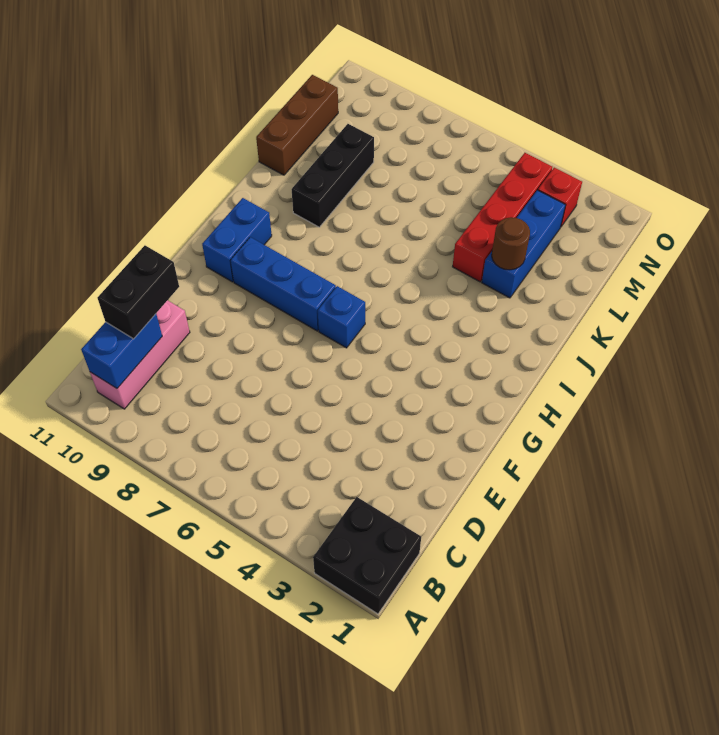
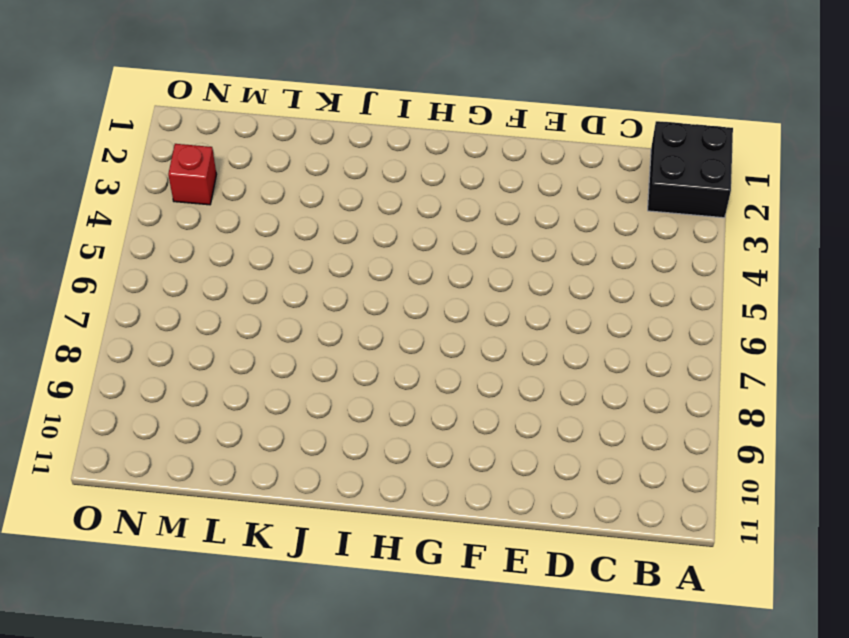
none -> pink 1x3 brick [90,300,190,409]
none -> blue 1x1 brick [318,286,365,348]
none -> blue 1x3 brick [230,237,336,331]

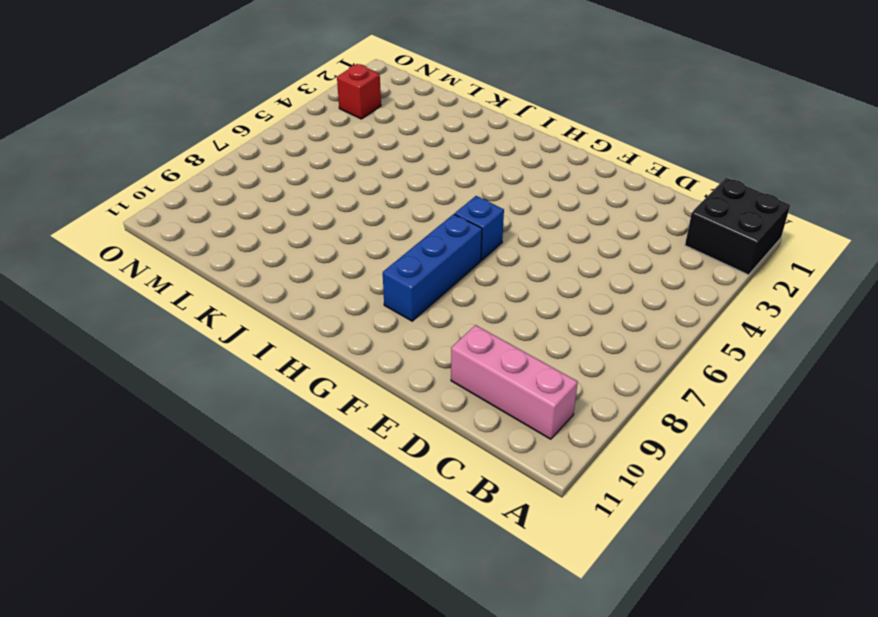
none -> blue 1x2 brick [202,198,272,282]
none -> black 1x3 brick [292,124,374,227]
none -> blue 1x3 brick [482,190,566,298]

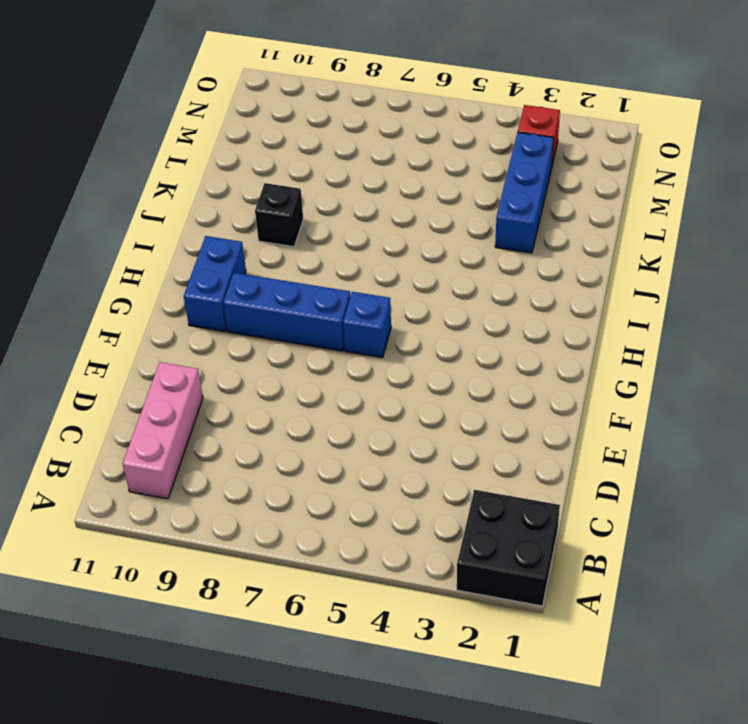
black 1x1 brick [255,183,303,247] -> black 1x3 brick [292,124,374,227]
none -> red 1x4 brick [453,153,552,282]
none -> brown 1x3 brick [256,75,338,175]
none -> blue 1x2 brick [81,314,162,388]

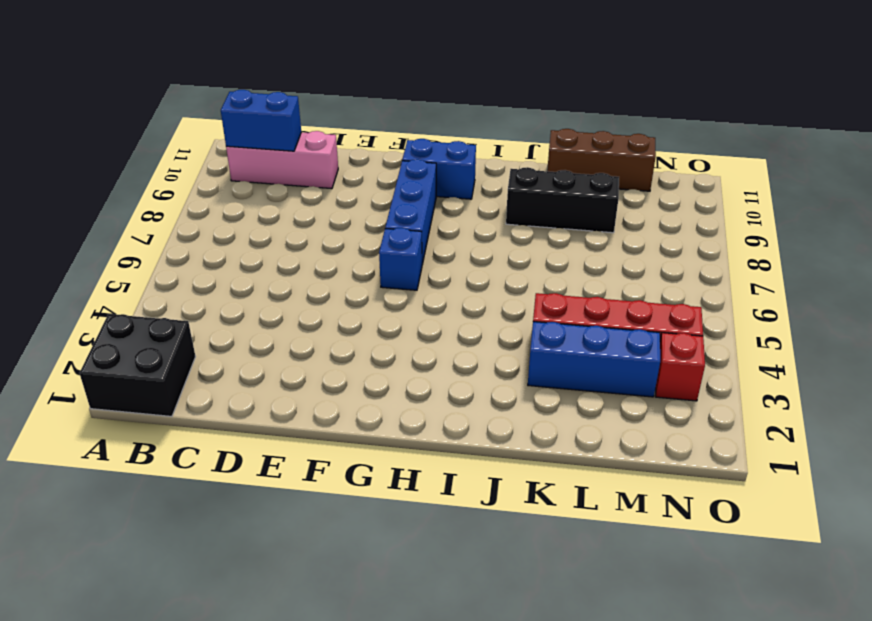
none -> brown 1x1 round brick [492,217,530,270]
none -> black 1x2 brick [97,246,179,339]

